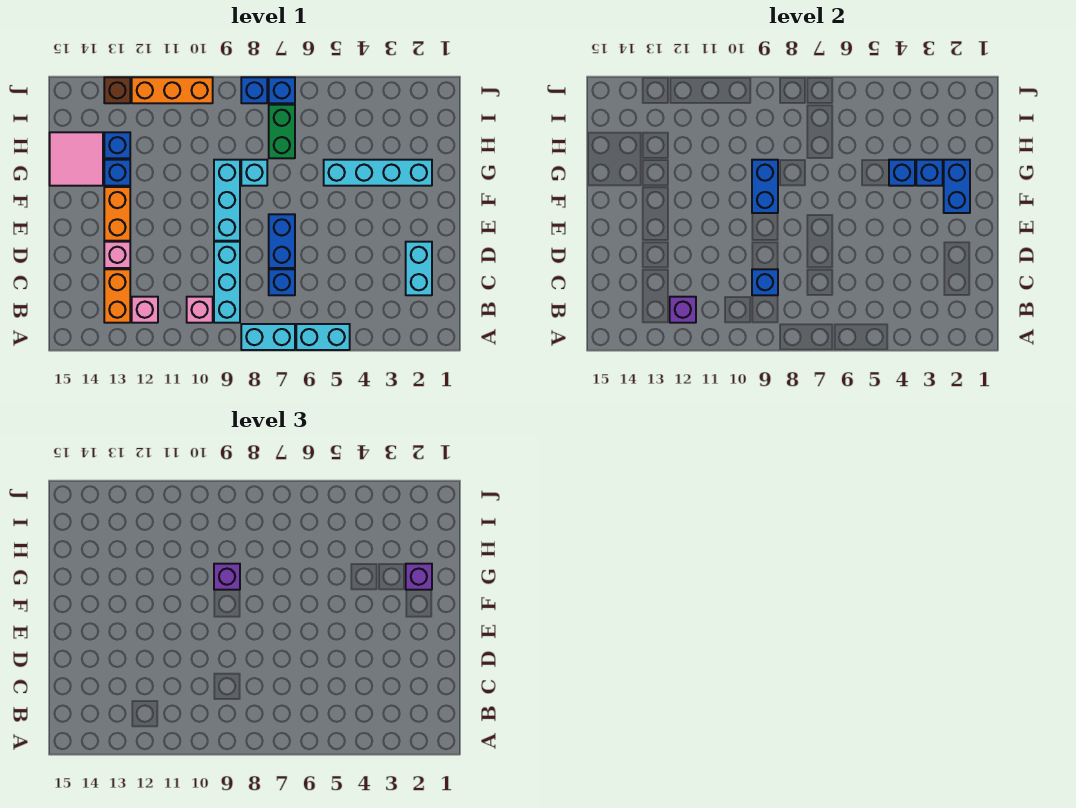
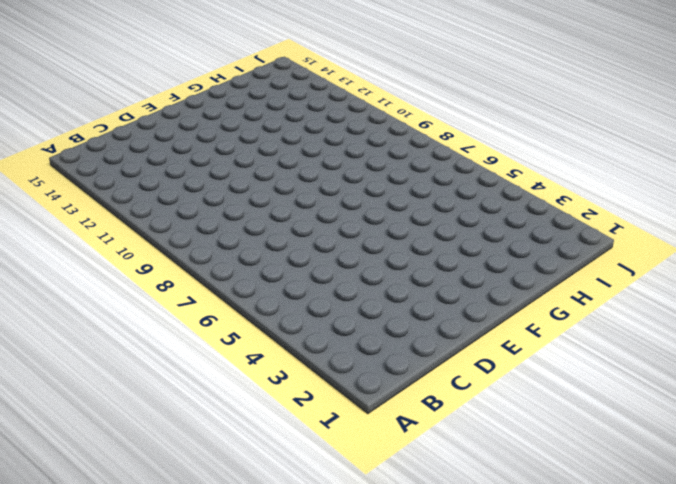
none -> cyan 1x2 brick [296,324,350,350]
none -> cyan 1x2 brick [241,324,295,350]
none -> cyan 1x3 brick [214,242,240,323]
none -> pink 1x1 brick [187,297,213,323]

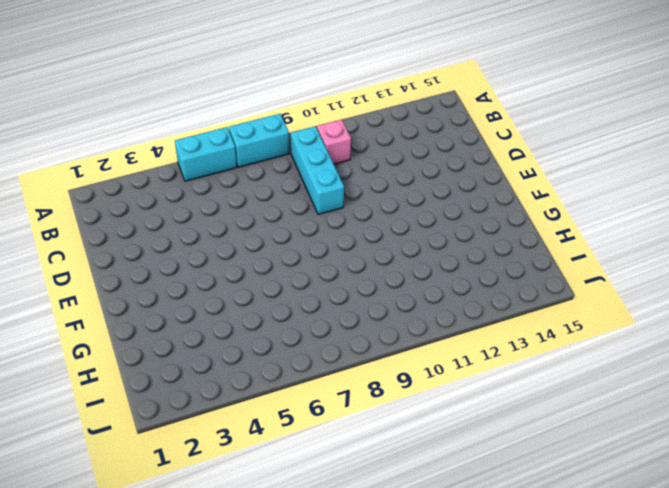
none -> pink 1x1 brick [132,297,158,323]
none -> orange 1x2 brick [104,269,130,323]
none -> cyan 1x2 brick [406,242,432,295]
none -> blue 1x1 brick [269,269,295,295]

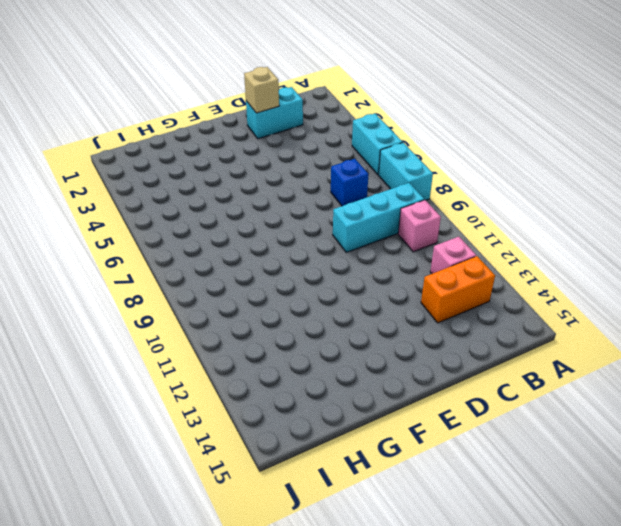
tan 1x1 brick [244,67,279,113] -> none
none -> blue 1x2 brick [269,214,295,268]
none -> pink 1x1 brick [104,242,130,268]
none -> cyan 1x3 brick [214,160,240,241]
none -> orange 1x2 brick [104,187,130,241]

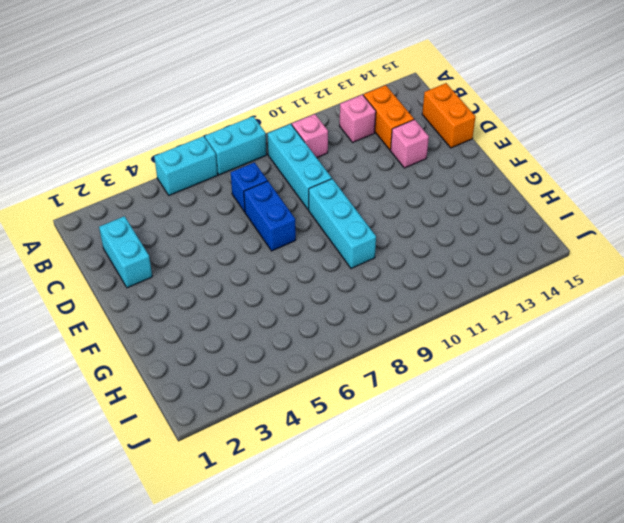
orange 1x2 brick [422,83,475,148] -> orange 1x2 brick moved to [104,187,130,241]
none -> cyan 1x4 brick [324,160,432,186]
none -> cyan 1x1 brick [241,160,267,186]
none -> blue 1x1 brick [104,160,130,186]
none -> pink 2x2 tile [50,132,103,186]

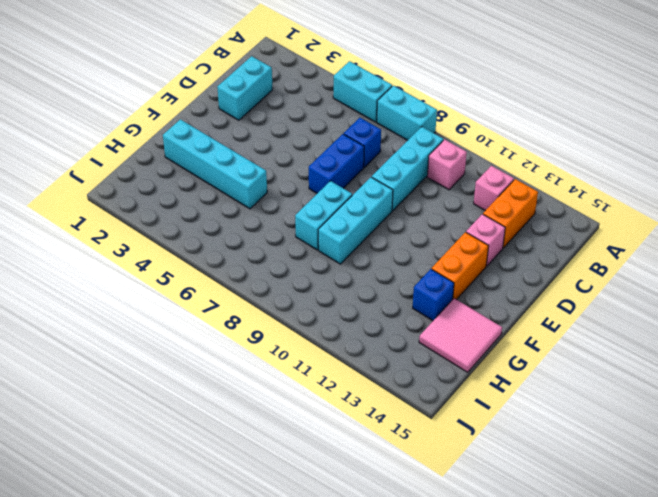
cyan 1x2 brick [295,181,352,250] -> cyan 1x1 brick [241,160,267,186]
none -> green 1x2 brick [269,105,295,158]
none -> blue 1x1 brick [104,132,130,158]
none -> blue 1x1 brick [269,77,295,103]
none -> blue 1x1 brick [241,77,267,103]

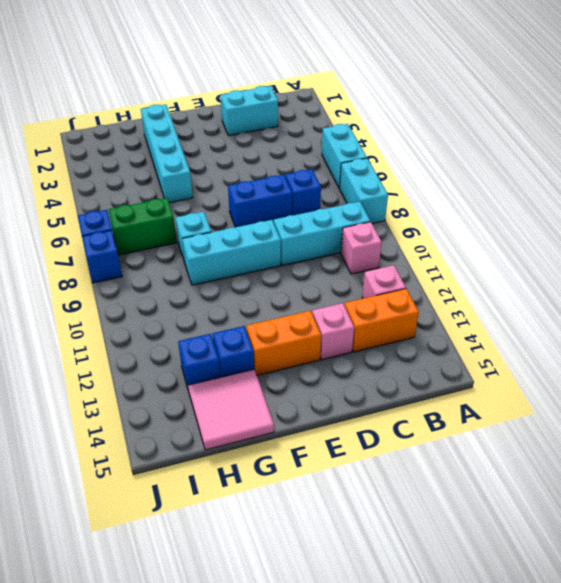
none -> orange 1x3 brick [132,77,213,103]
none -> brown 1x1 brick [104,77,130,103]
none -> purple 1x1 brick [670,297,696,323]
none -> blue 1x1 brick [752,269,778,295]

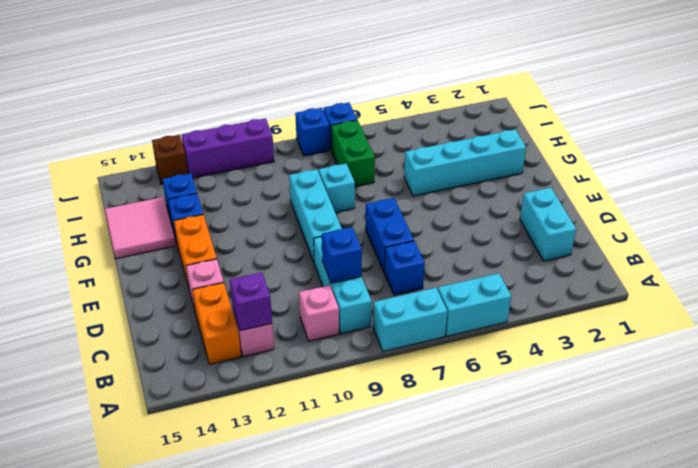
purple 1x3 brick [181,118,274,178] -> orange 1x3 brick [132,77,213,103]
none -> blue 1x2 brick [944,160,970,213]
none -> blue 1x2 brick [752,160,778,213]
none -> blue 1x1 brick [916,160,943,186]
none -> blue 1x1 brick [889,160,915,186]

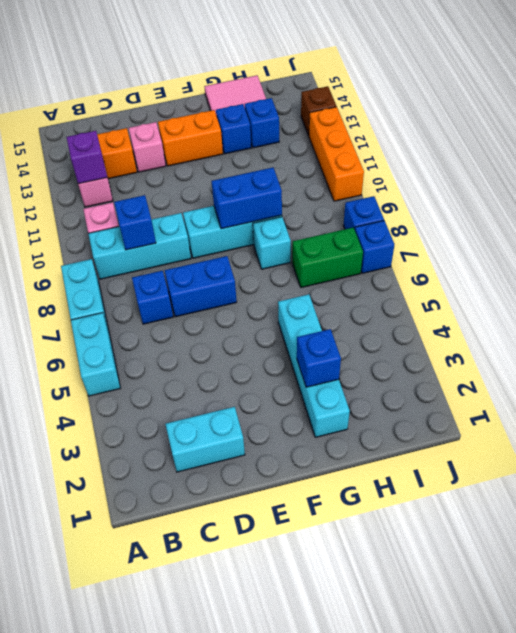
none -> blue 1x2 brick [944,160,970,213]
none -> blue 1x1 brick [889,160,915,186]
none -> purple 1x1 brick [406,564,432,590]
none -> purple 1x1 brick [214,564,240,590]

